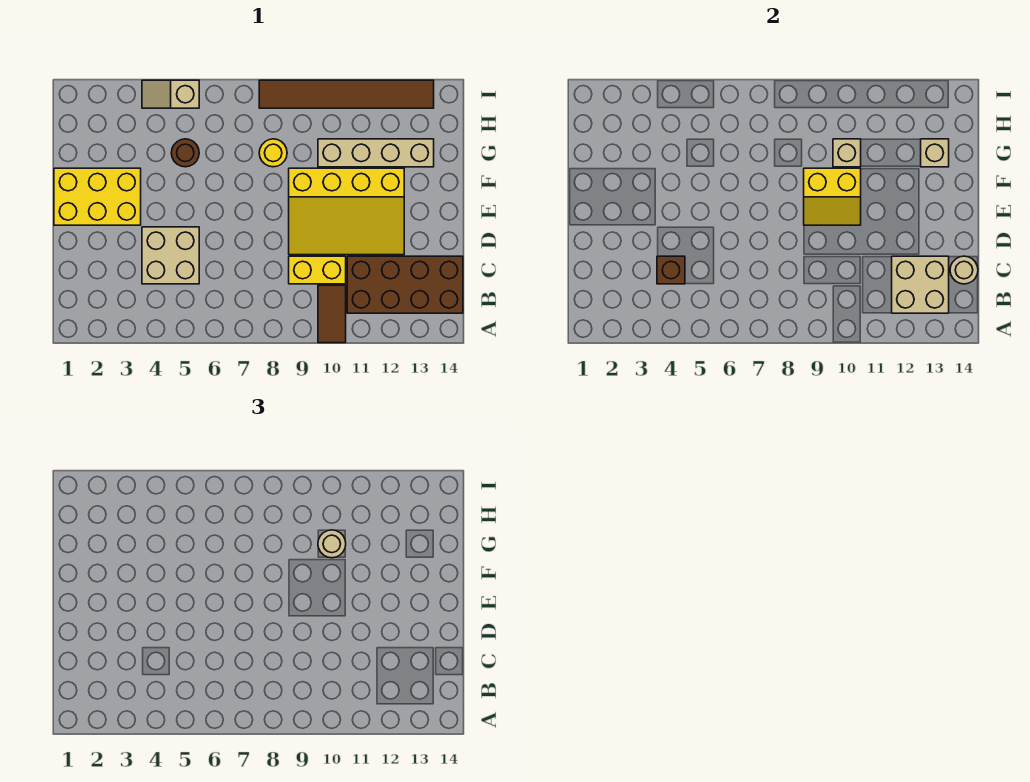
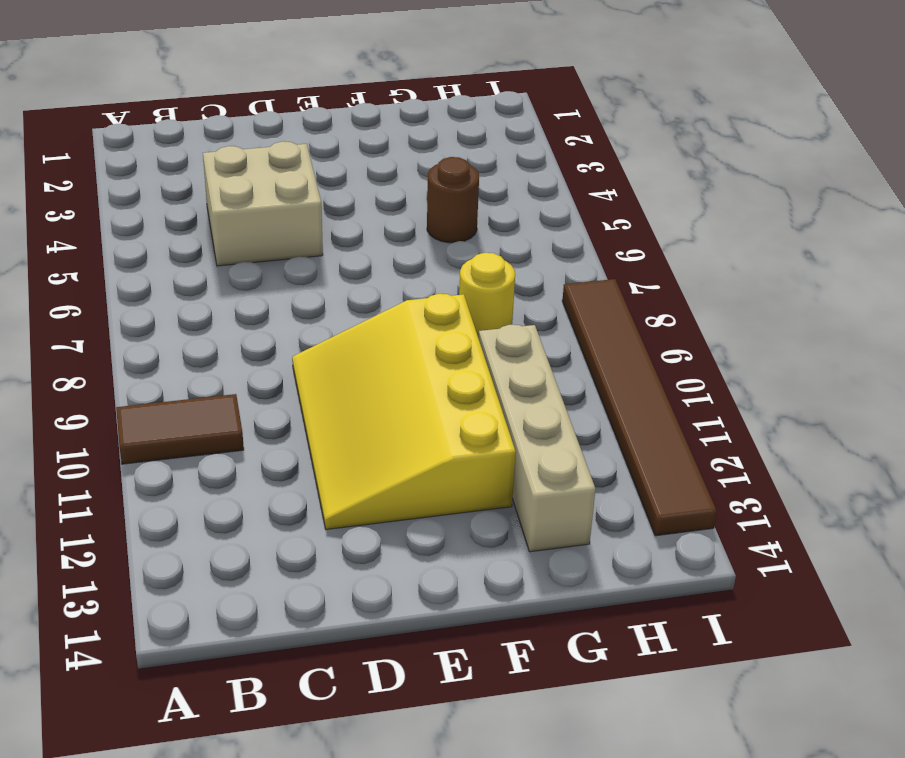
none -> brown 2x4 brick [347,256,463,313]
none -> yellow 1x2 brick [289,256,346,284]
none -> yellow 2x3 brick [54,168,141,225]

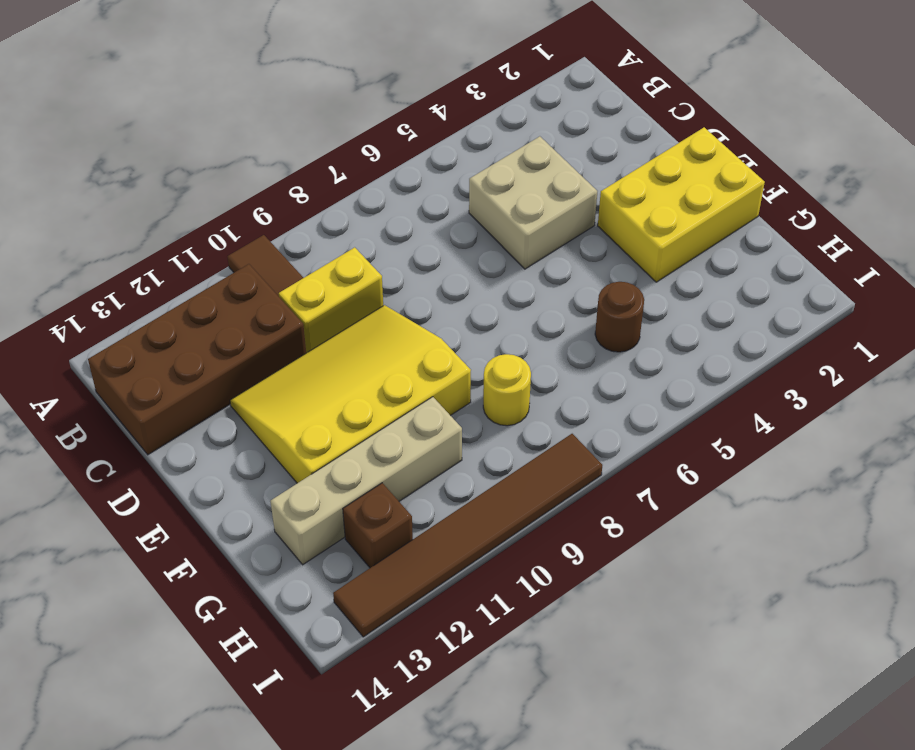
brown 1x1 brick [343,483,413,568] -> brown 1x1 brick moved to [657,256,685,284]
none -> tan 1x2 slope [142,80,199,108]
none -> tan 2x2 brick [892,256,949,313]
none -> tan 1x1 round brick [950,256,978,284]

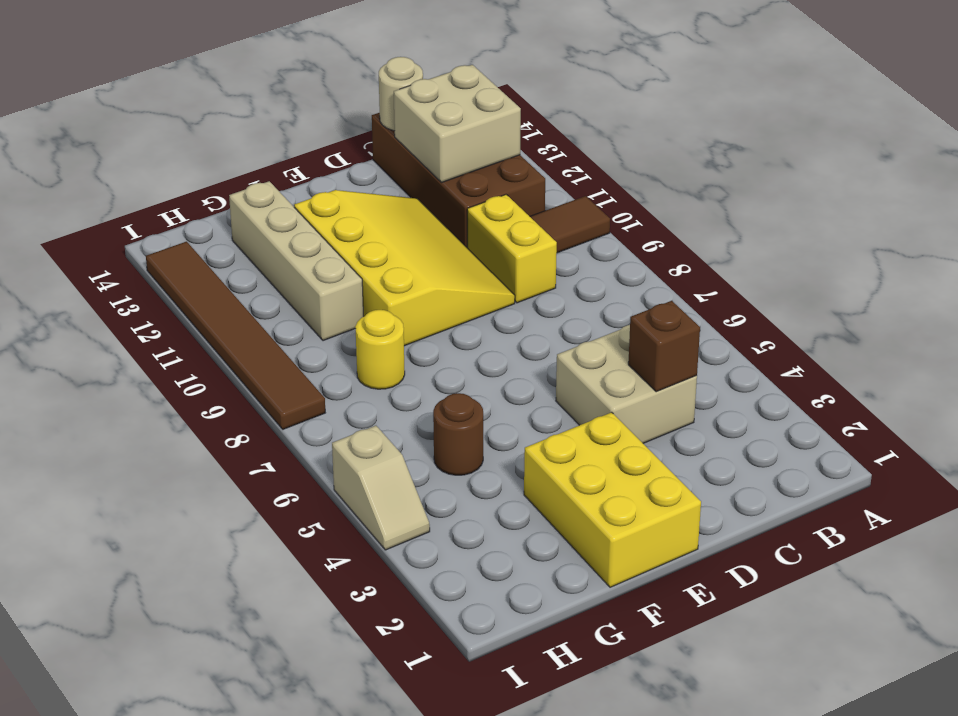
none -> yellow 2x2 slope [804,168,861,225]
none -> tan 1x1 brick [833,139,861,167]
none -> tan 1x1 brick [921,139,949,167]

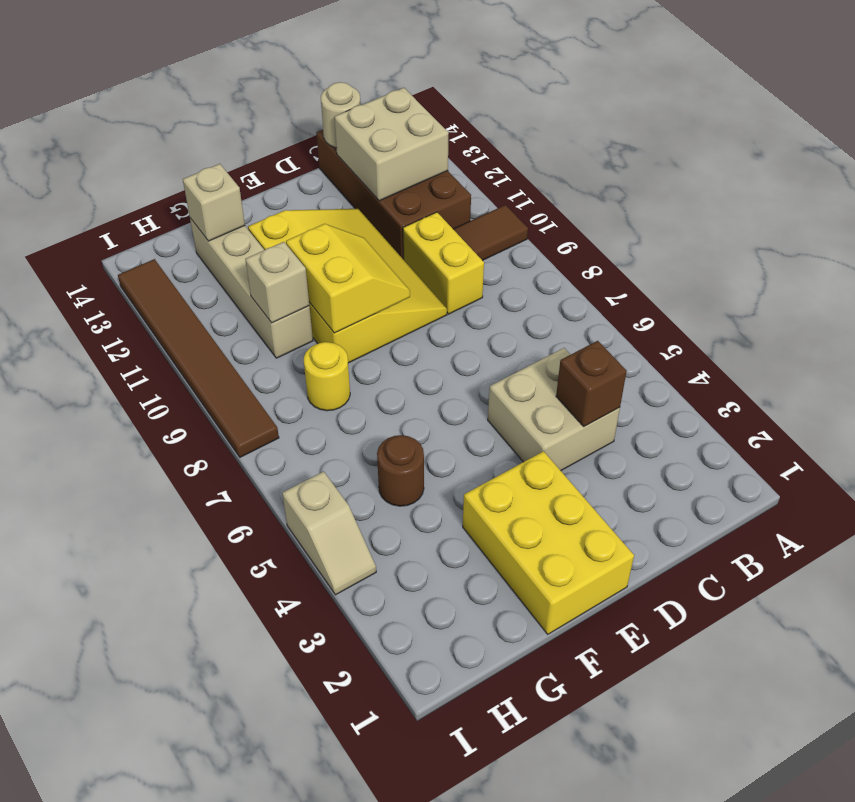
none -> tan 1x1 round brick [318,530,346,558]

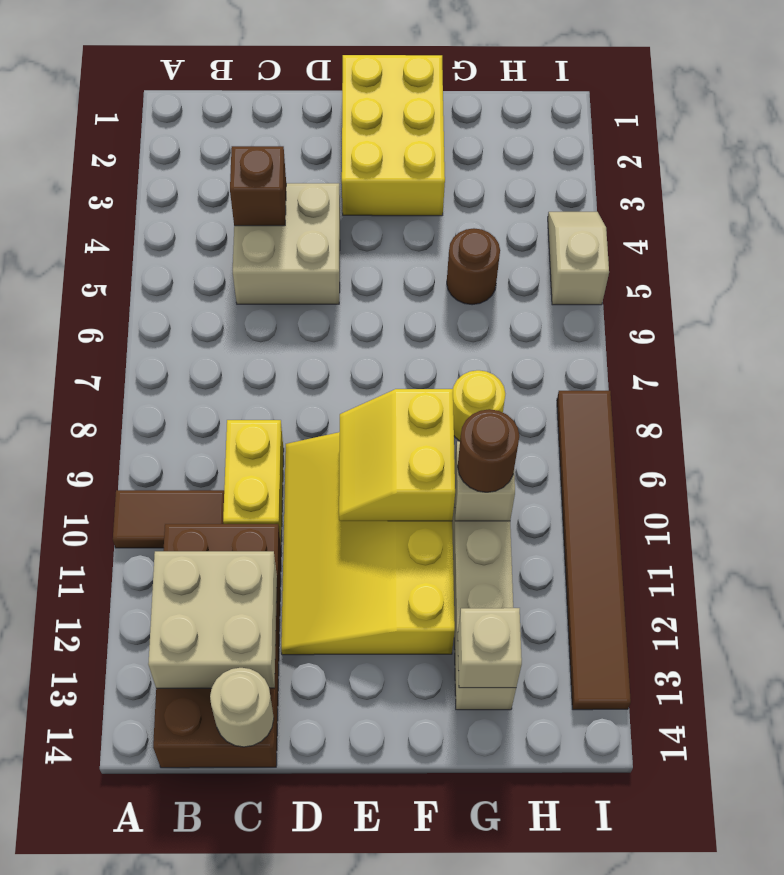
brown 1x1 round brick [458,409,519,492] -> tan 1x1 round brick [318,530,346,558]

